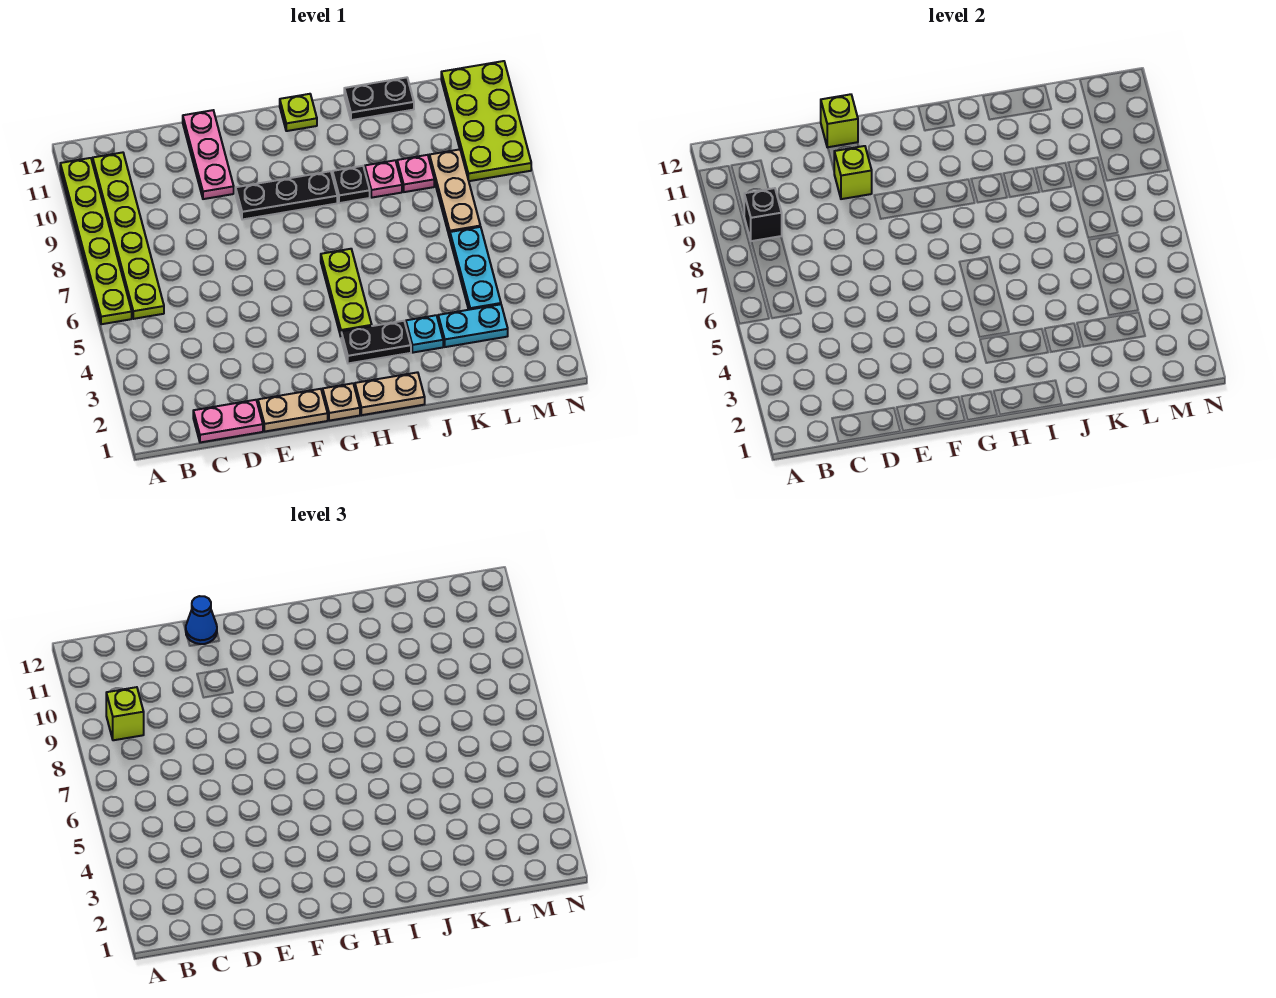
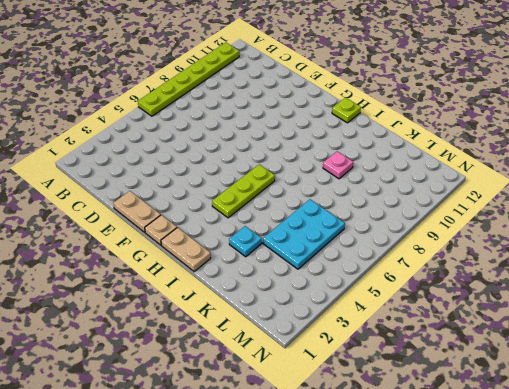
cyan 2x3 plate [263,199,345,269] -> cyan 1x3 plate [450,227,501,310]
none -> lime 1x6 plate [93,152,164,319]
none -> pink 1x2 plate [193,400,263,442]
none -> pink 1x3 plate [183,110,234,199]

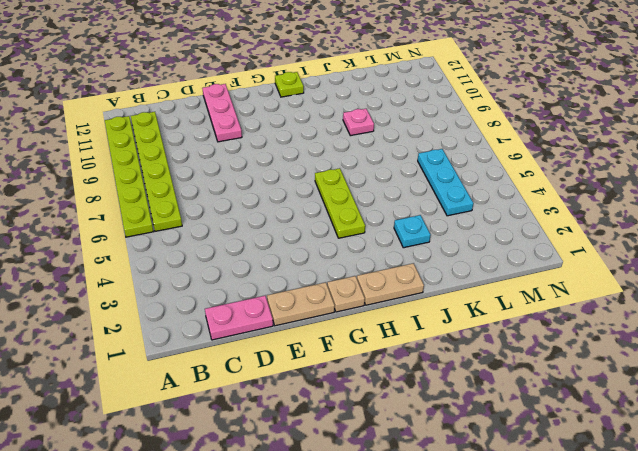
none -> black 1x3 plate [236,171,337,220]
none -> black 1x2 plate [341,321,411,363]
none -> black 1x1 plate [333,166,370,203]

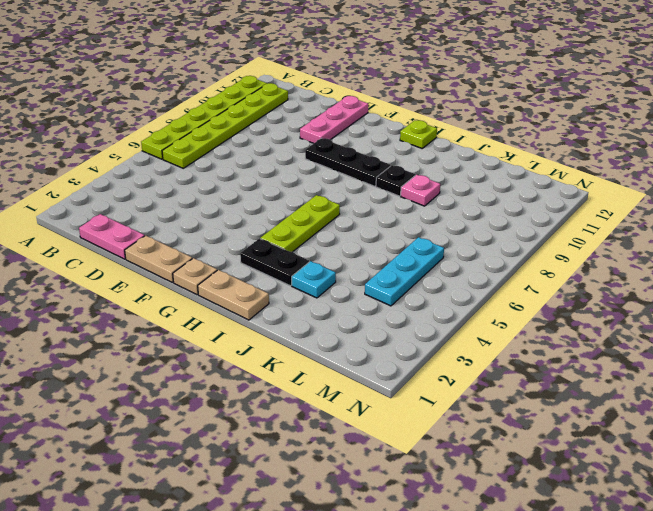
none -> black 1x2 plate [344,77,414,120]
none -> cyan 1x2 plate [438,304,508,347]
none -> pink 1x1 plate [397,155,434,192]

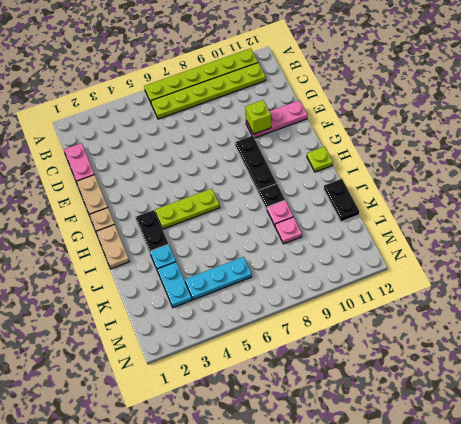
none -> tan 1x3 plate [429,149,480,237]
none -> lime 2x4 plate [441,61,531,181]
none -> black 1x1 brick [744,188,782,241]

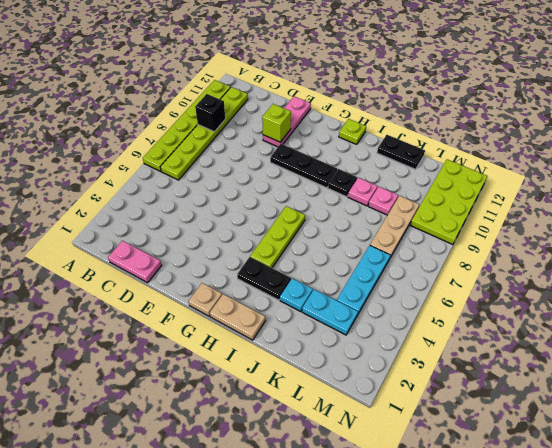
none -> tan 1x2 plate [258,389,328,431]
none -> lime 1x1 brick [821,94,858,147]
none -> lime 1x1 brick [106,687,144,740]

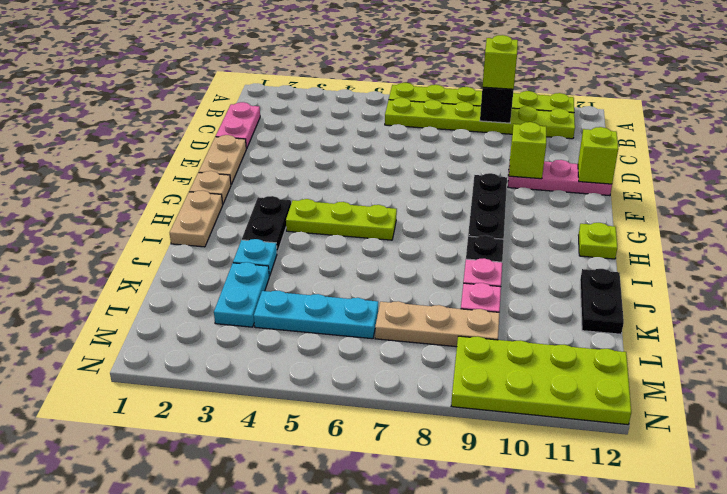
none -> blue 1x1 cone [186,596,217,644]

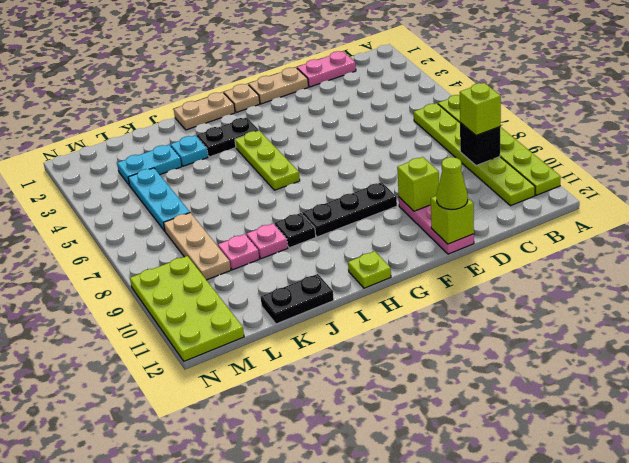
lime 1x1 cone [436,157,468,210] -> blue 1x1 cone [186,596,217,644]

